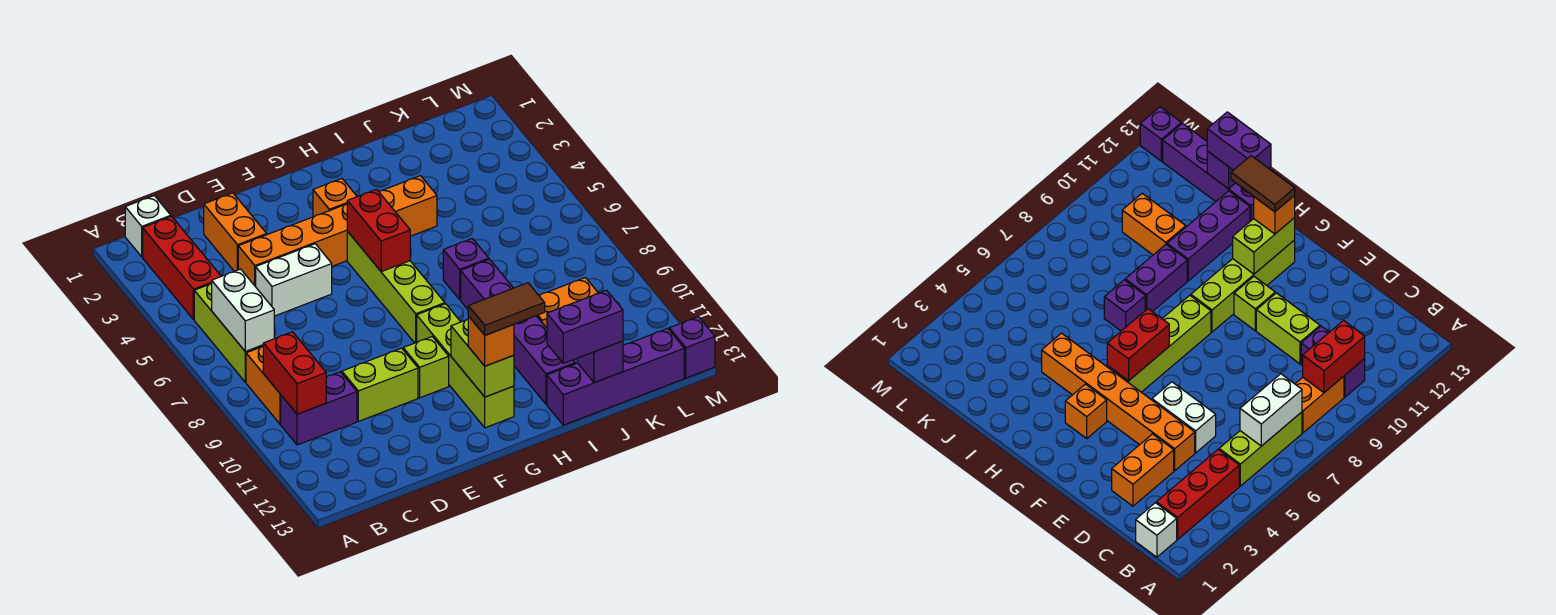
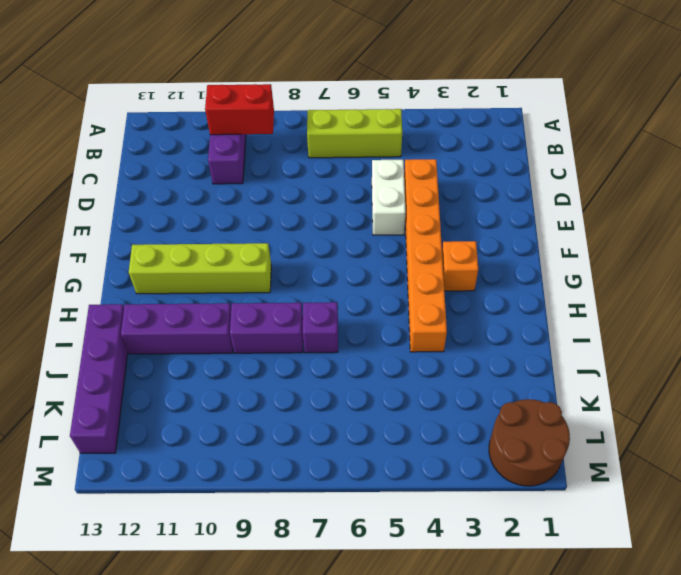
brown 2x2 round brick [489,399,570,486] -> none
none -> white 1x1 brick [125,196,171,257]
none -> red 1x3 brick [143,216,221,320]
none -> orange 1x2 brick [246,346,281,424]

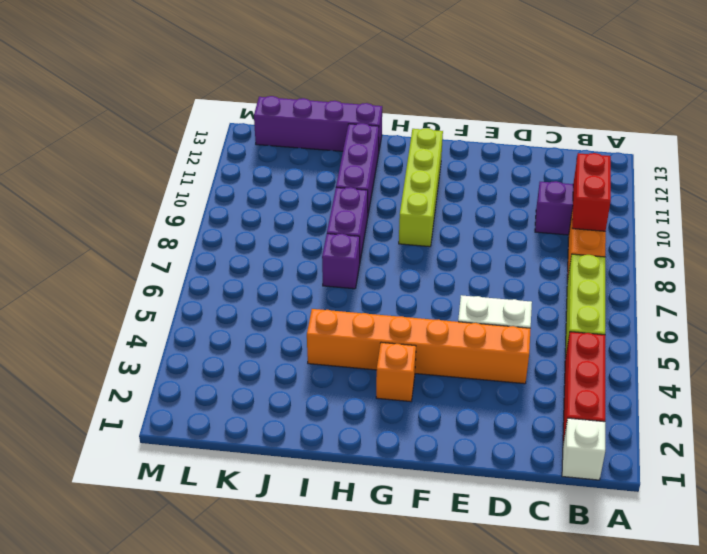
none -> orange 1x2 brick [204,193,267,271]
none -> lime 1x2 brick [342,348,418,421]
none -> lime 1x1 brick [403,337,449,398]

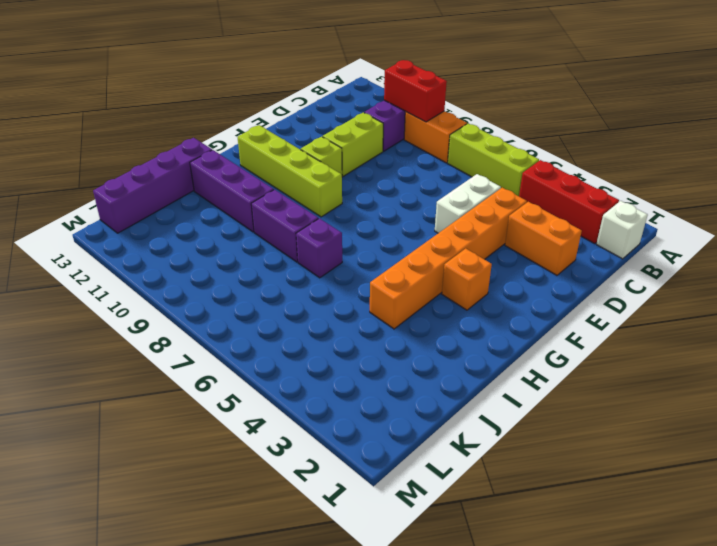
none -> lime 1x4 brick [347,232,445,343]
none -> orange 1x2 brick [537,278,598,328]
none -> purple 1x1 brick [669,317,715,378]

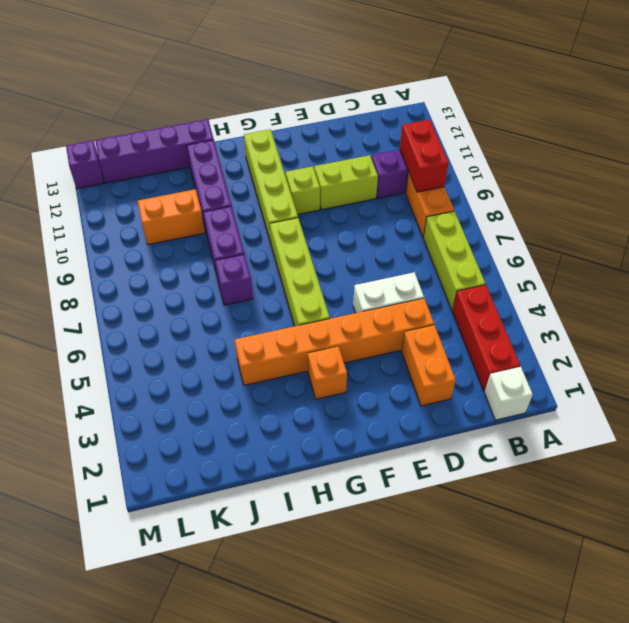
none -> white 1x2 brick [212,269,274,352]
none -> red 1x2 brick [347,189,410,272]
none -> lime 1x2 brick [451,319,514,397]

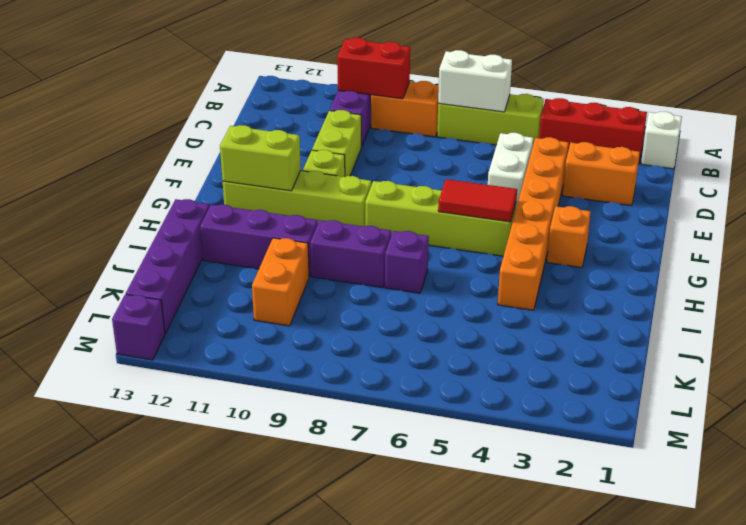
red 1x2 tile [438,179,517,222] -> red 1x2 brick [347,189,410,272]
none -> purple 1x1 brick [577,341,623,383]
none -> orange 1x1 brick [468,316,514,366]
none -> purple 1x2 brick [547,290,623,363]

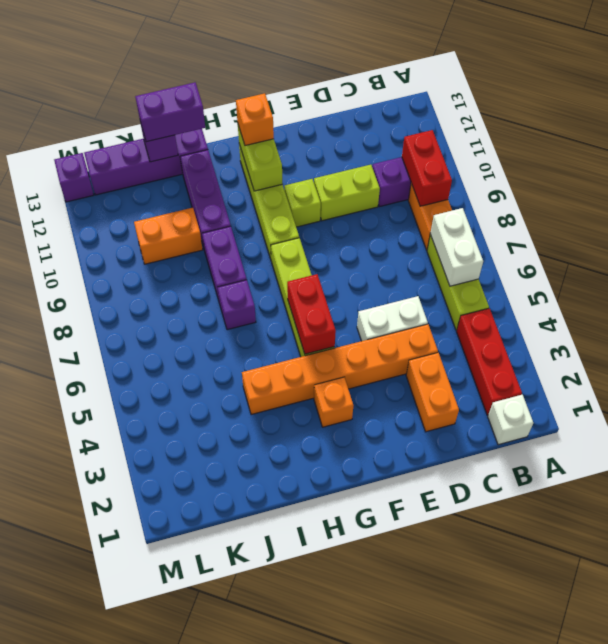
none -> brown 1x2 tile [468,283,545,335]

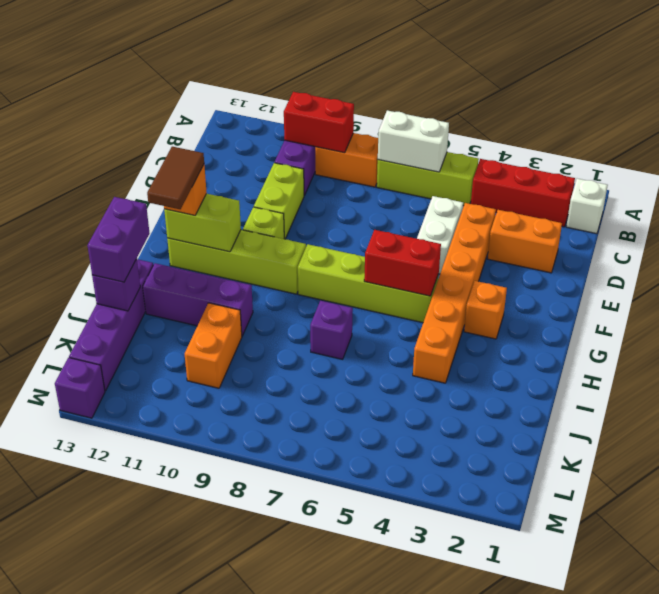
none -> purple 1x2 brick [461,259,513,309]

